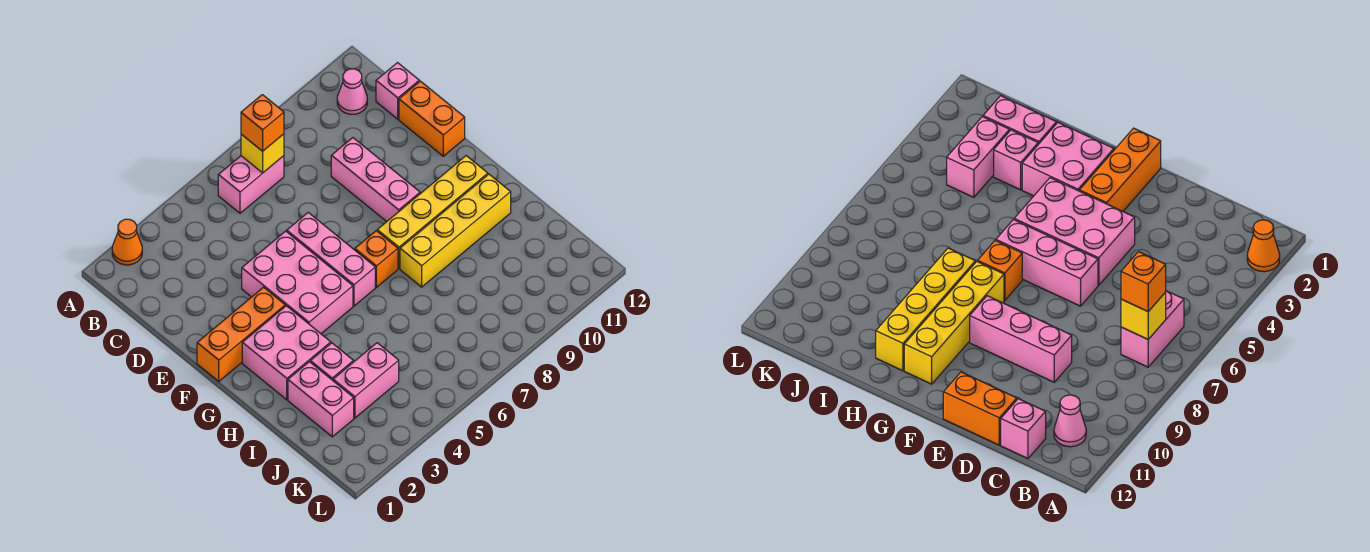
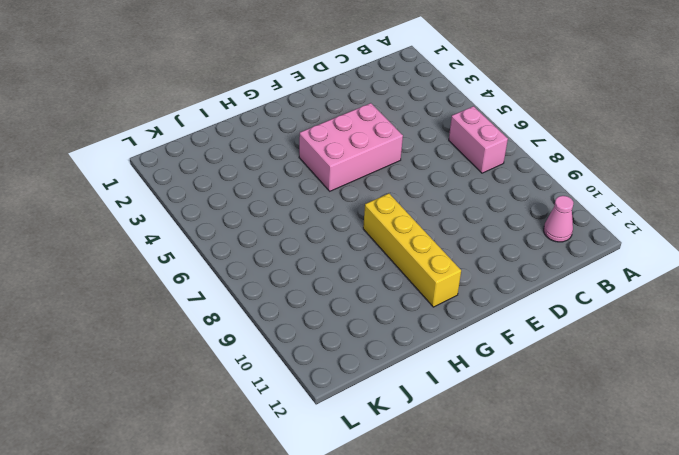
none -> orange 1x1 cone [112,219,142,265]
none -> pink 1x1 brick [376,63,419,119]
none -> pink 1x3 brick [331,138,420,222]

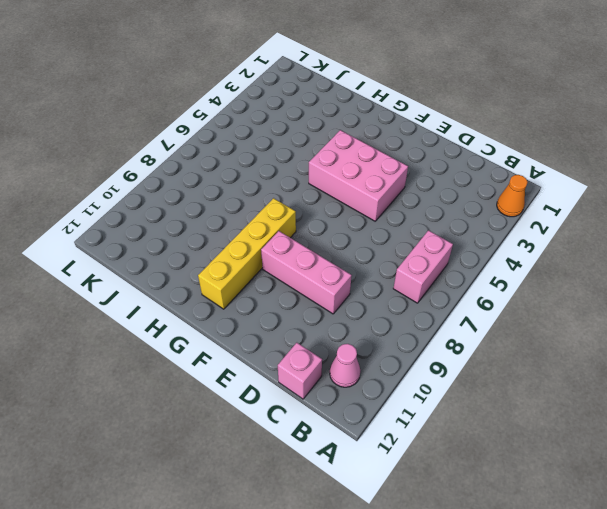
none -> orange 1x2 brick [399,81,465,156]
none -> pink 1x3 brick [287,212,375,306]
none -> orange 1x3 brick [197,287,285,381]

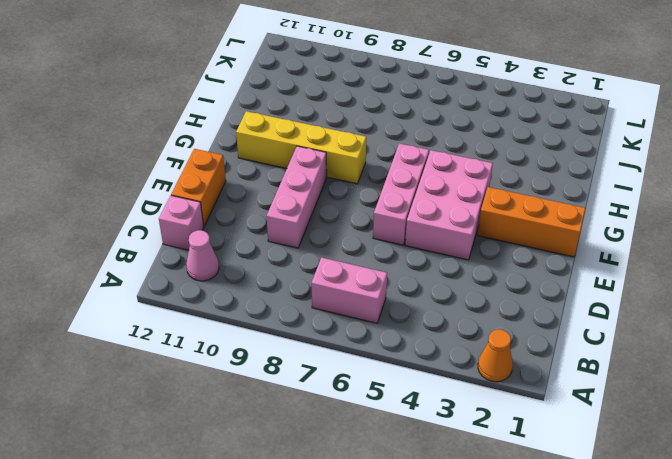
none -> pink 2x2 brick [242,306,331,400]
none -> orange 1x1 brick [355,231,398,287]
none -> yellow 1x4 brick [400,174,511,287]

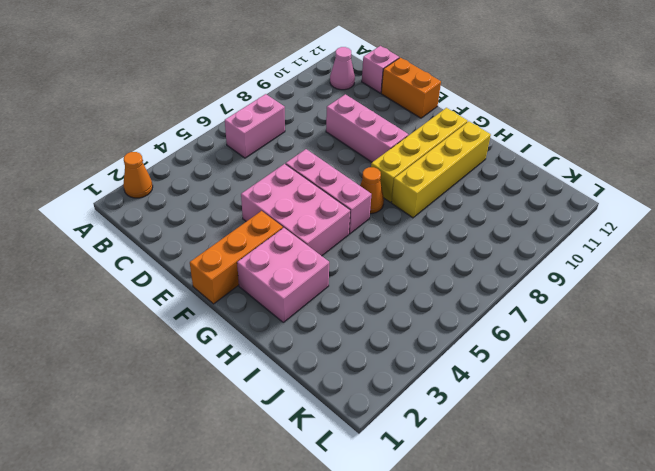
orange 1x1 cone [360,167,384,214] -> orange 1x1 brick [355,231,398,287]
none -> pink 1x2 brick [288,362,354,437]
none -> pink 1x1 brick [310,343,353,380]
none -> pink 1x2 brick [333,343,399,418]

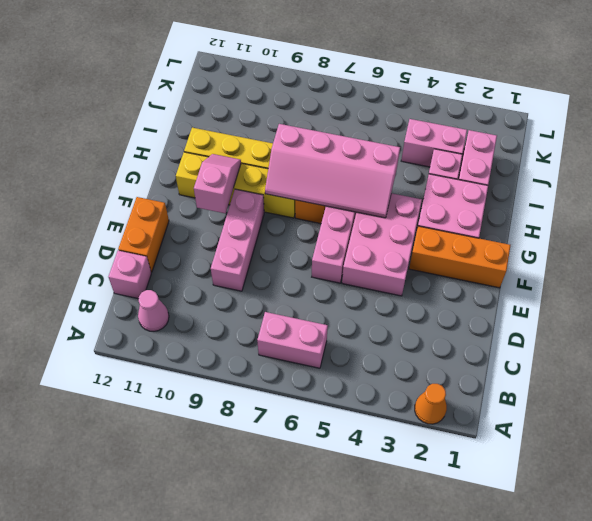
pink 1x2 slope [194,154,241,213] -> none
pink 2x4 slope [265,124,400,218] -> none
none -> yellow 1x1 brick [241,134,284,173]
none -> orange 1x1 brick [241,95,284,151]

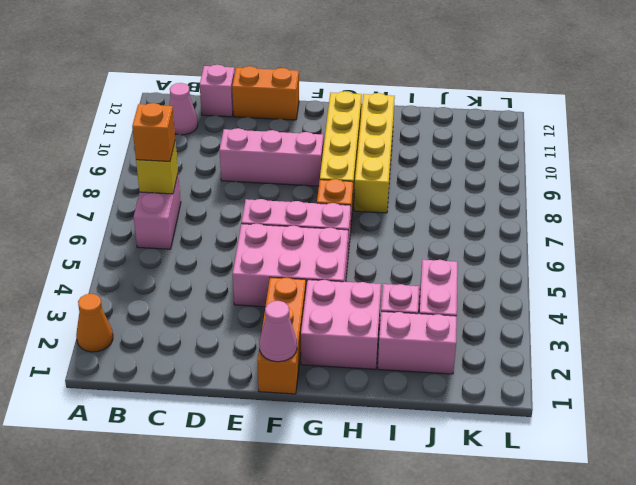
pink 1x1 cone [259,301,297,362] -> none

